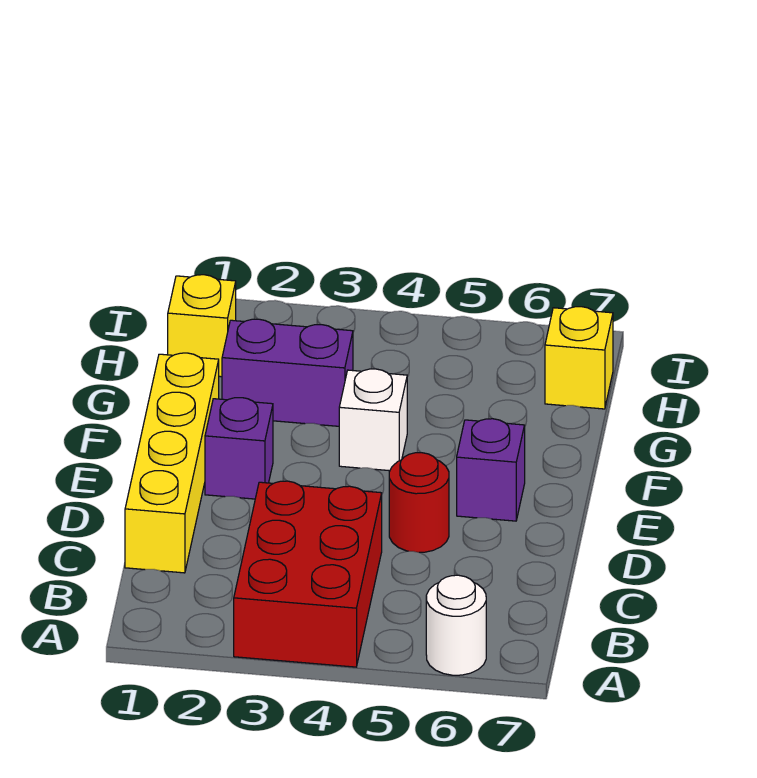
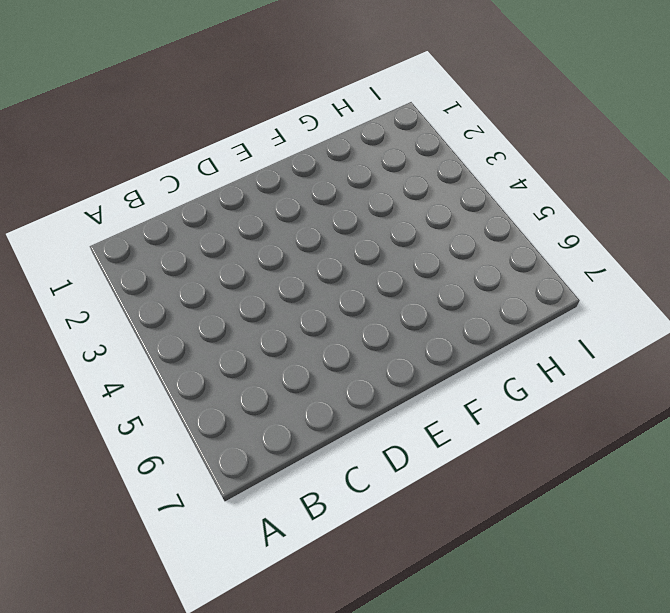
none -> red 2x3 brick [234,481,382,667]
none -> white 1x1 round brick [426,575,486,675]

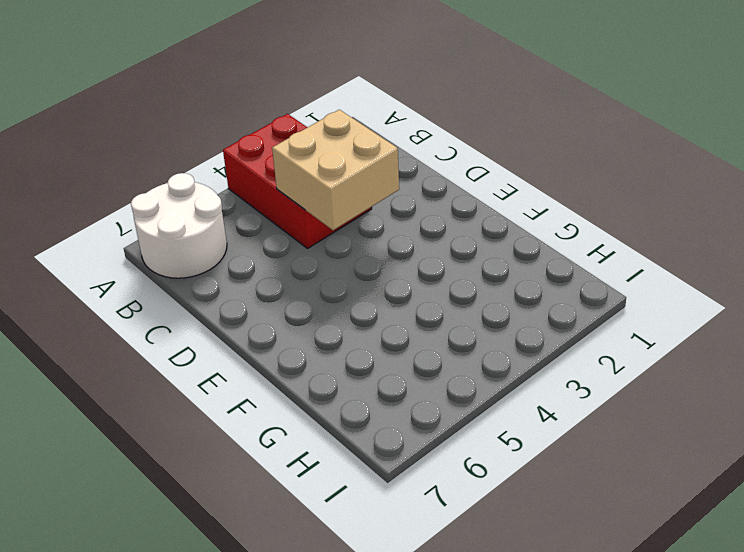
white 2x2 round brick [131,173,227,278] -> white 1x1 round brick [426,575,486,675]
tan 2x2 brick [272,110,399,230] -> none
none -> yellow 1x4 brick [125,353,219,573]
none -> red 1x1 round brick [389,453,449,552]

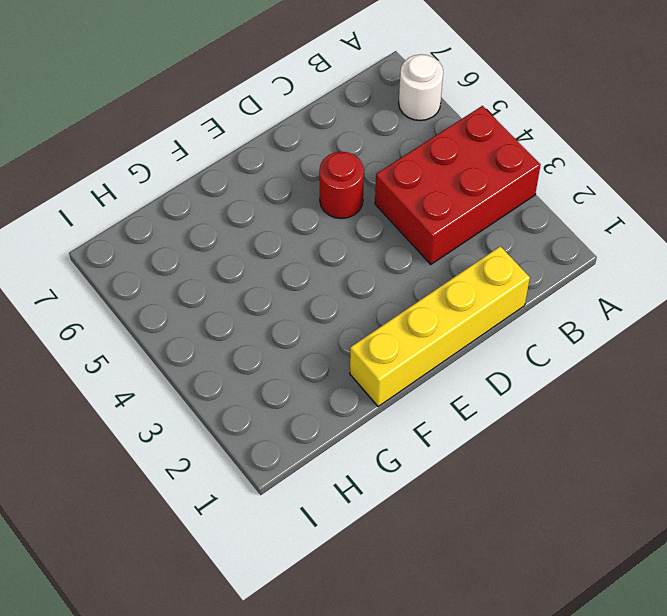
none -> purple 1x1 brick [205,398,273,499]
none -> purple 1x1 brick [457,419,525,521]

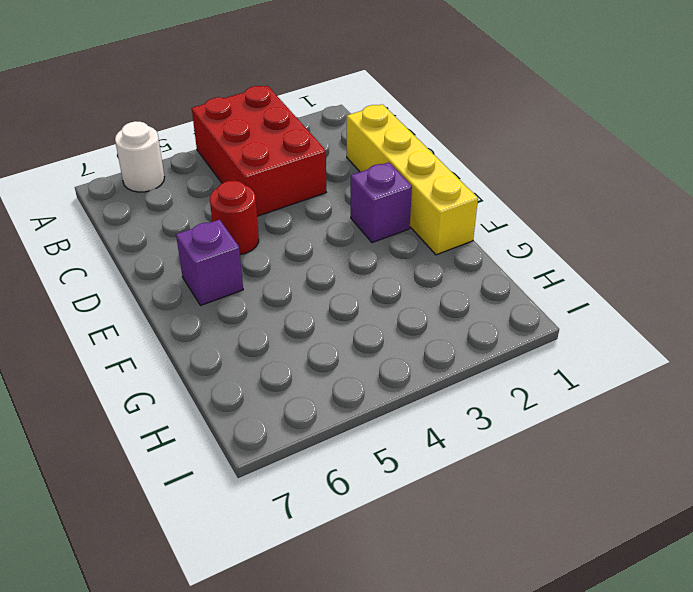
none -> white 1x1 brick [339,369,407,471]
none -> purple 1x2 brick [222,319,353,426]

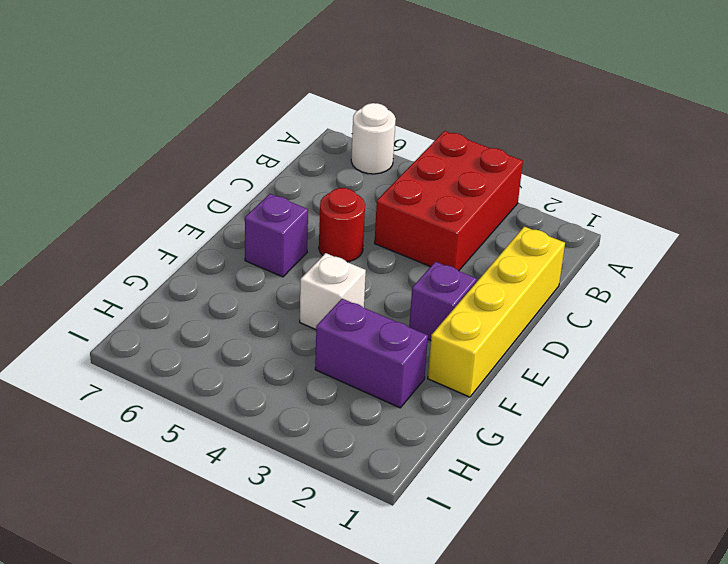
none -> yellow 1x1 brick [168,275,236,377]
none -> yellow 1x1 brick [545,307,613,409]

